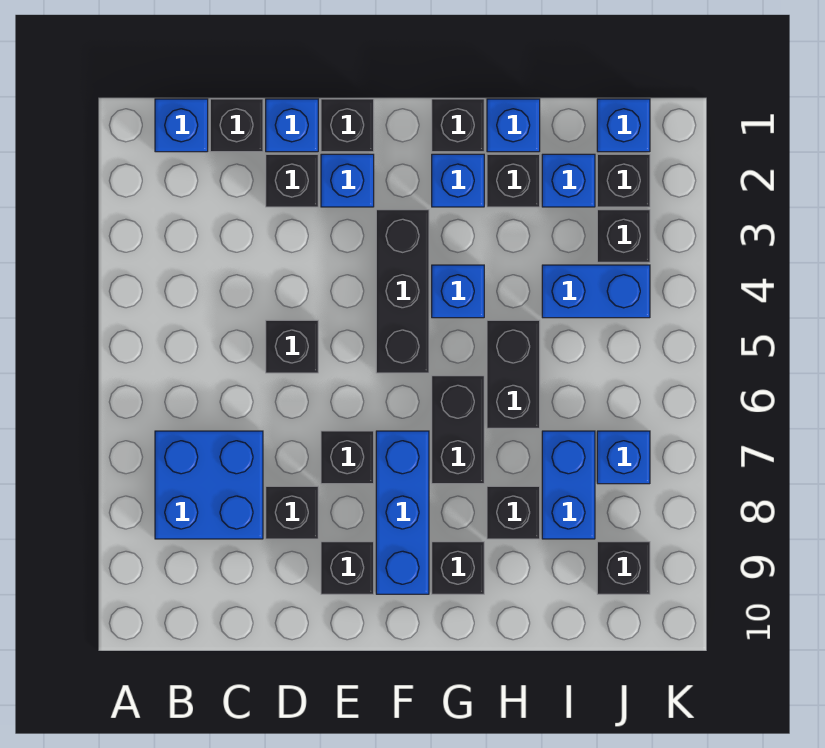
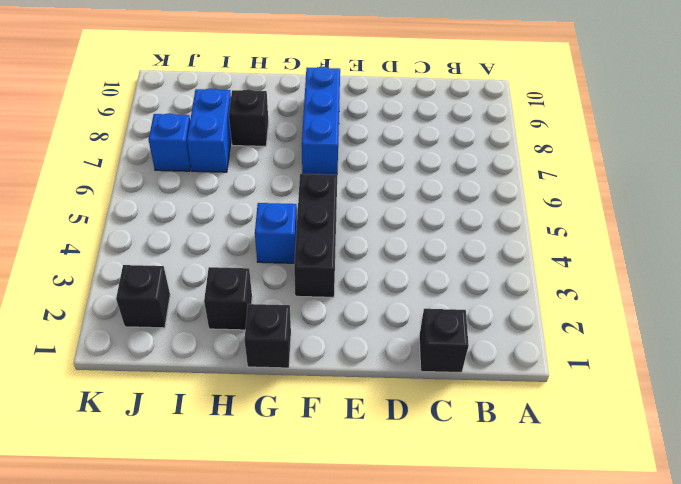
none -> blue 1x1 brick [155,99,208,152]
none -> blue 2x2 brick [155,431,263,539]
none -> blue 1x1 brick [266,99,318,152]
none -> black 1x1 brick [266,154,318,207]

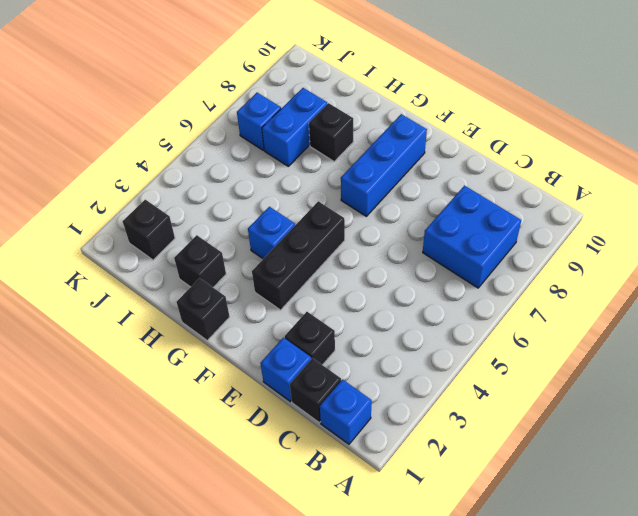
none -> black 1x1 brick [266,320,318,373]
none -> black 1x1 brick [266,486,318,539]
none -> black 1x1 brick [321,99,374,152]
none -> blue 1x1 brick [321,154,374,207]

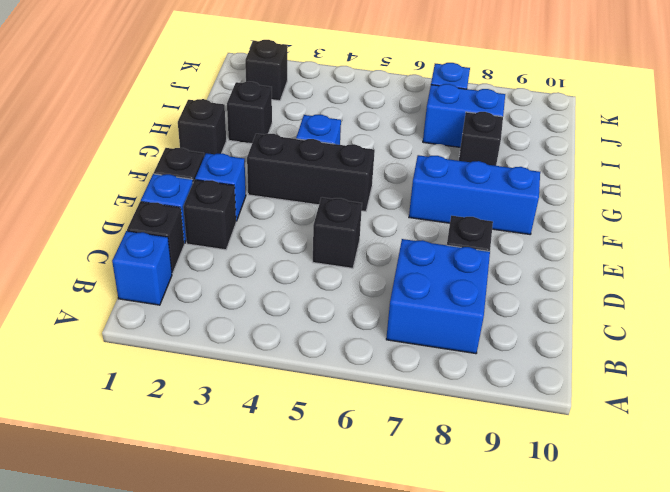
none -> black 1x1 brick [321,431,374,484]
none -> black 1x1 brick [321,542,374,594]
none -> blue 1x1 brick [432,154,484,207]
none -> black 1x2 brick [432,376,484,484]

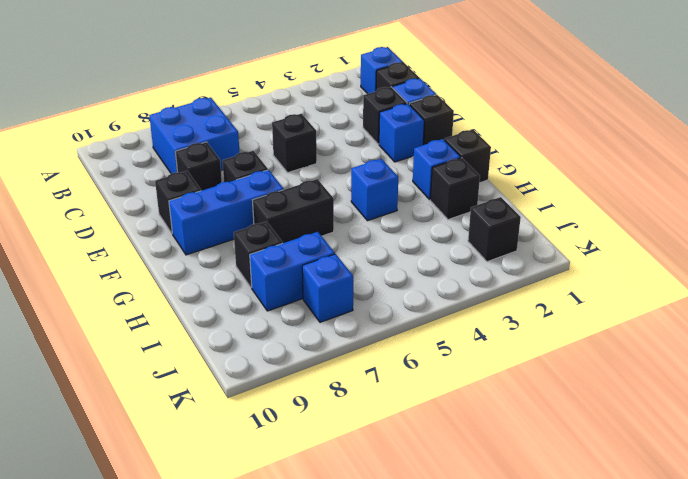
none -> black 1x3 brick [376,210,429,373]
none -> black 1x1 brick [432,542,484,594]
none -> blue 1x1 brick [487,99,540,152]
none -> black 1x2 brick [487,320,540,428]

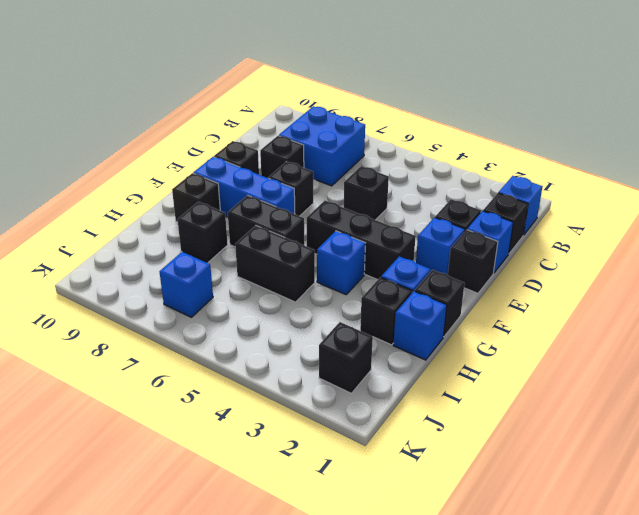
none -> blue 1x1 brick [542,154,595,207]
none -> blue 1x2 brick [542,265,650,318]
none -> blue 1x2 brick [542,431,595,539]
none -> blue 1x1 brick [597,99,650,152]

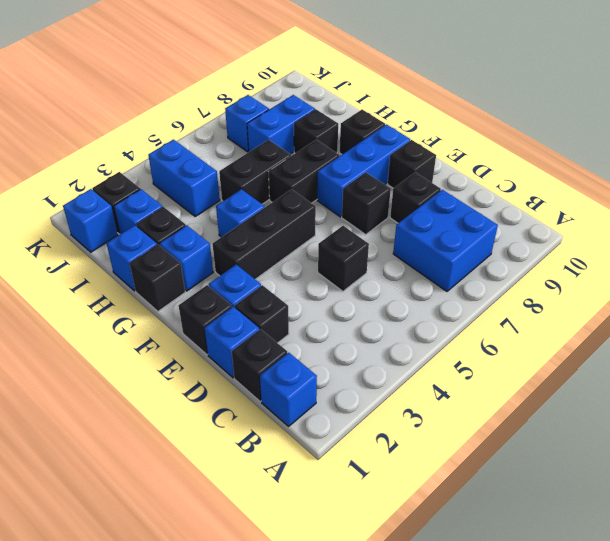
none -> black 1x1 brick [597,210,650,262]
none -> black 1x1 brick [597,542,650,594]

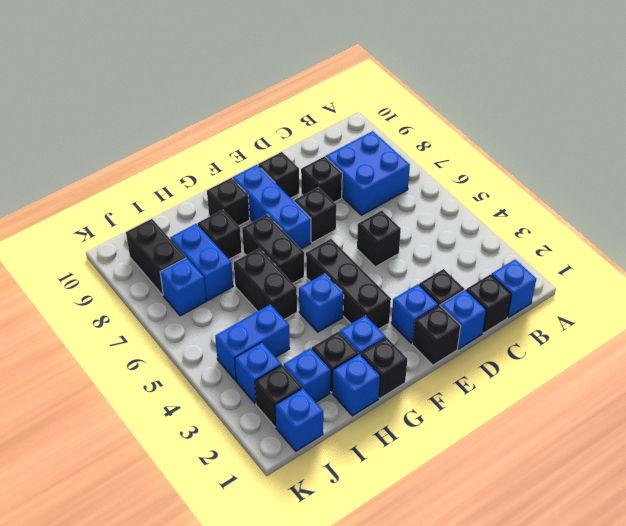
blue 1x1 brick [235,342,281,404] -> black 1x1 brick [597,210,650,262]
black 1x2 brick [126,219,186,295] -> black 1x1 brick [597,542,650,594]

